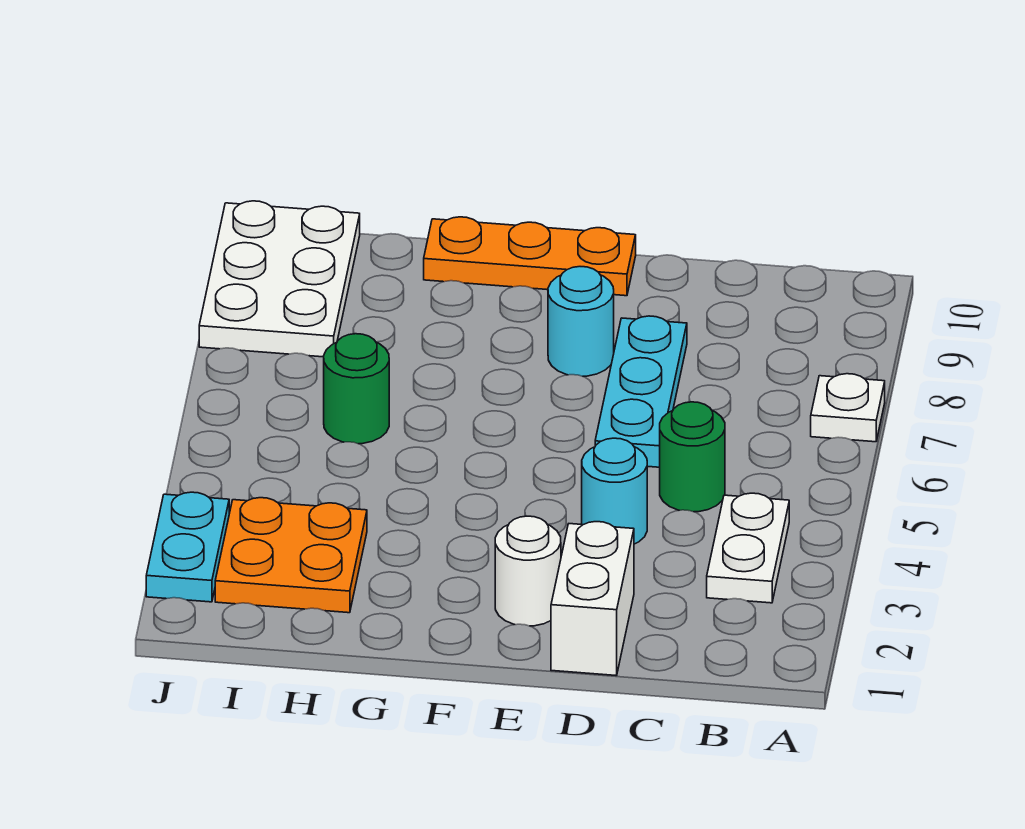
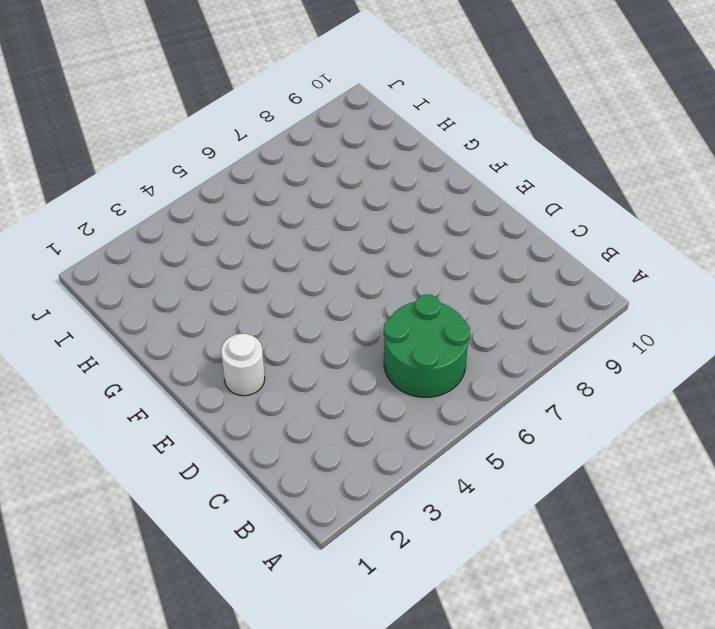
green 2x2 round brick [384,294,470,397] -> green 1x1 round brick [660,402,725,512]
none -> white 1x1 plate [811,374,885,442]
none -> white 1x2 plate [707,493,789,603]
none -> white 1x2 brick [551,522,634,676]

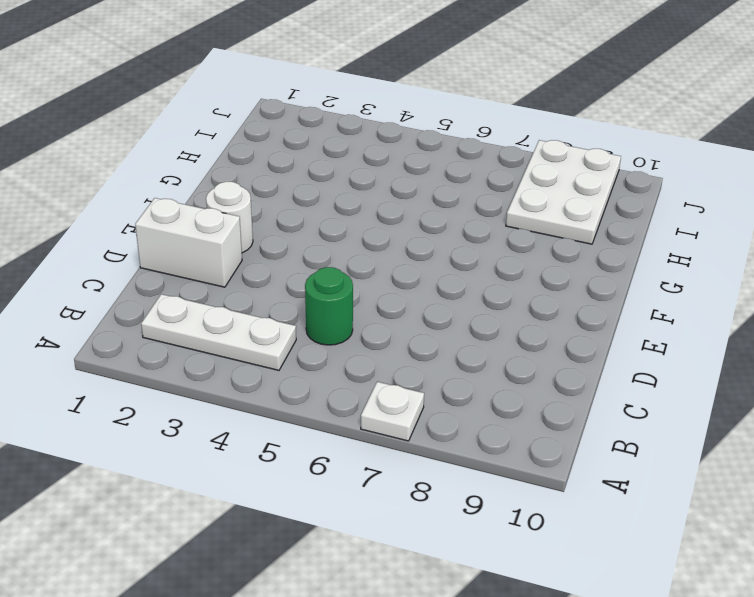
white 1x3 plate [141,294,296,370] -> white 1x2 plate [707,493,789,603]
white 2x3 plate [506,140,621,244] -> white 2x3 plate turned to [199,201,360,357]
none -> cyan 1x1 round brick [582,438,647,544]
none -> cyan 1x3 plate [595,316,687,467]
none -> cyan 1x1 round brick [548,267,614,376]

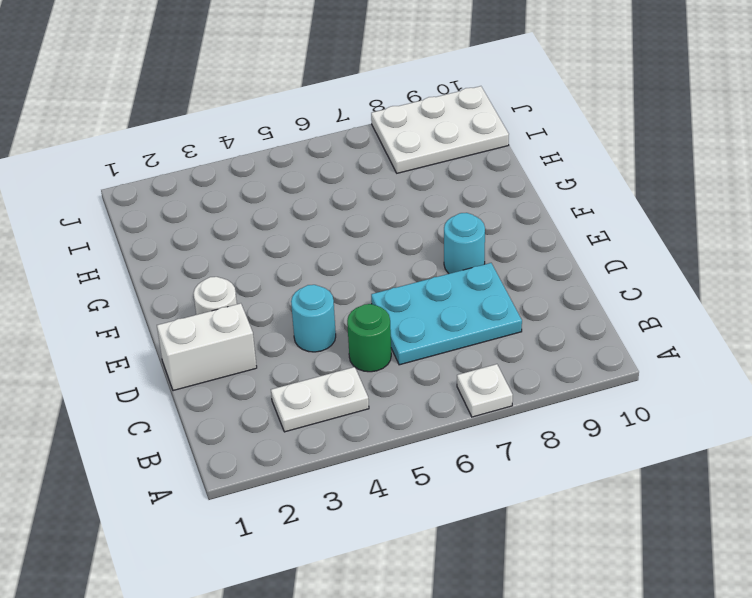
cyan 2x3 plate [371,263,522,365] -> cyan 1x3 plate [595,316,687,467]
none -> orange 1x3 plate [424,217,636,296]
none -> orange 2x2 plate [215,498,367,613]
none -> green 1x1 round brick [324,334,389,444]

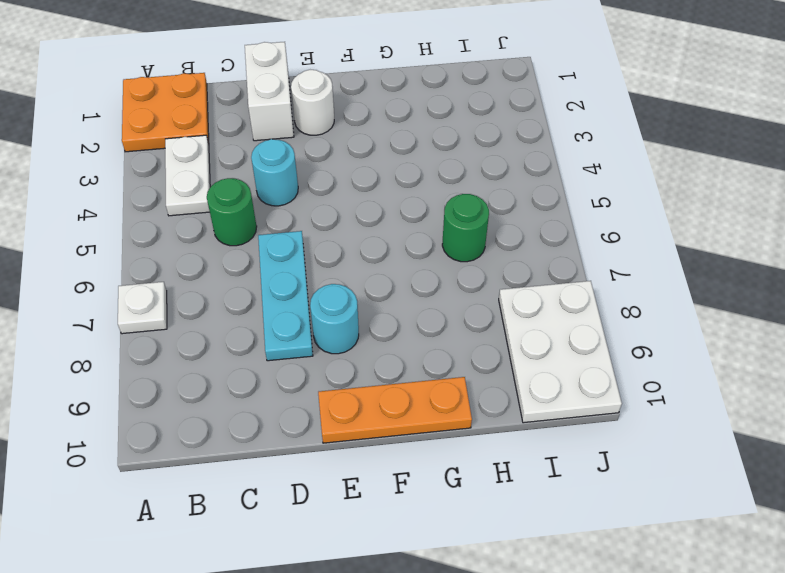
orange 2x2 plate [122,73,209,152] -> orange 2x2 plate moved to [215,498,367,613]
none -> cyan 1x2 plate [146,492,229,602]

